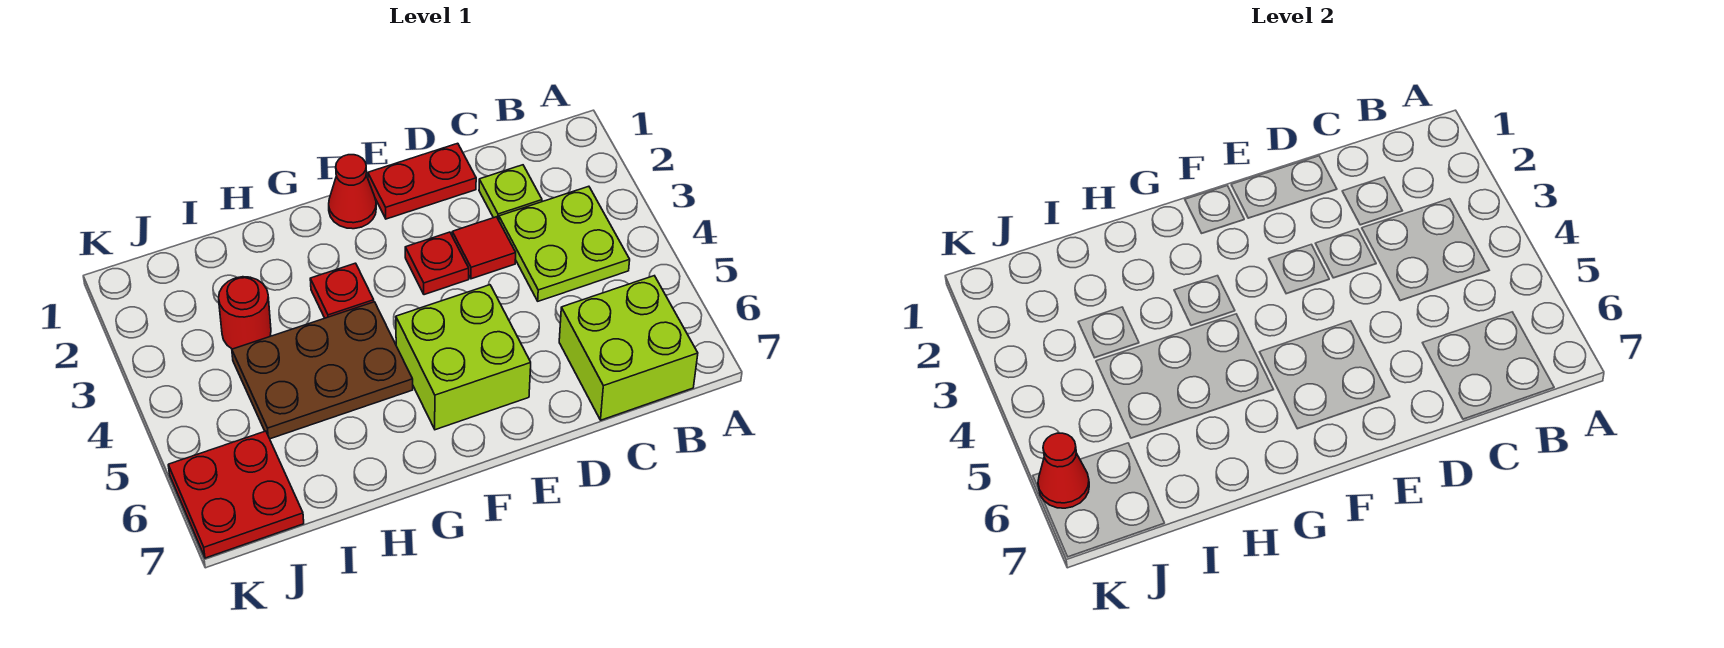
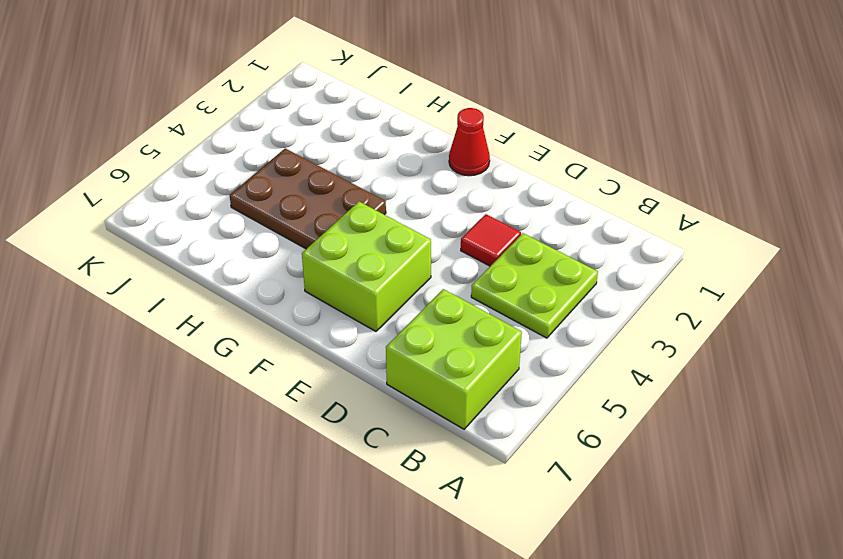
none -> lime 1x1 plate [479,165,542,220]
none -> red 1x2 plate [368,143,476,219]
none -> red 1x1 plate [405,232,469,295]

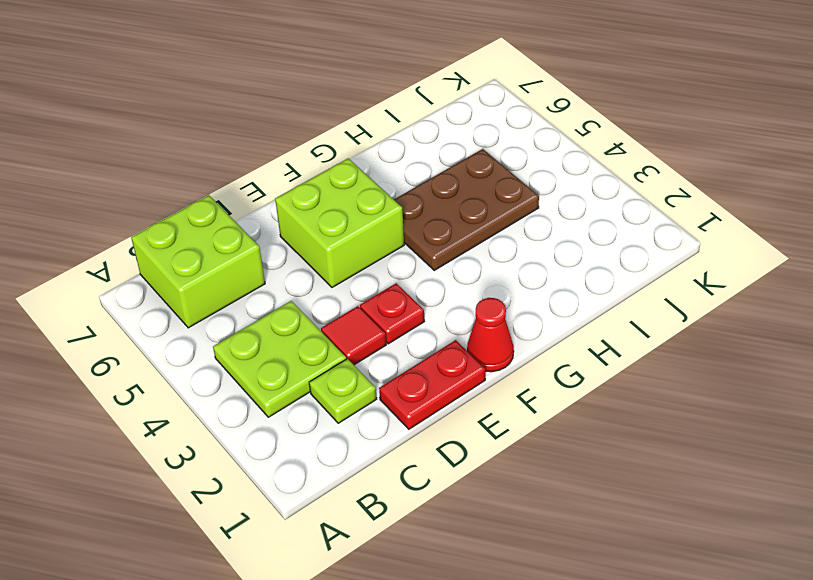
none -> red 1x1 plate [310,263,374,318]
none -> red 1x1 round brick [219,277,271,349]
none -> red 2x2 plate [168,431,304,558]

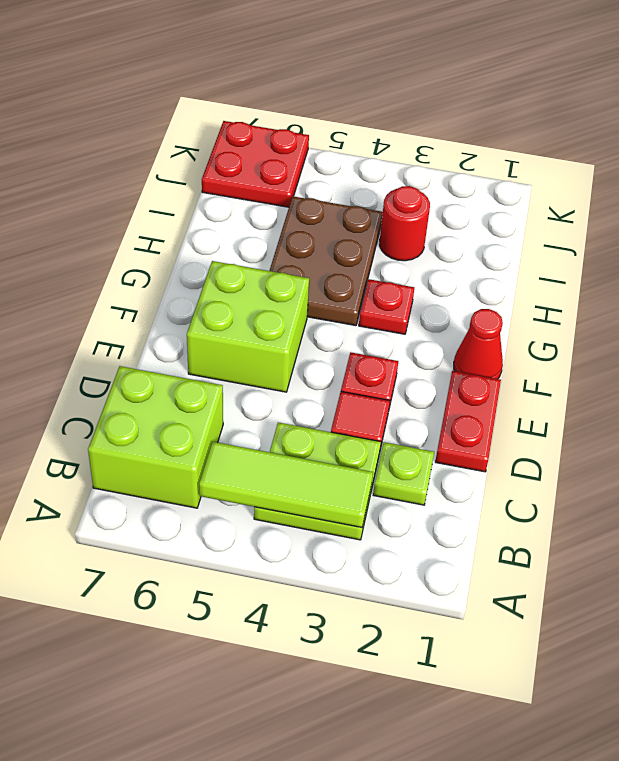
lime 1x3 tile [199,442,373,527] -> none
none -> red 1x1 cone [1038,433,1089,508]

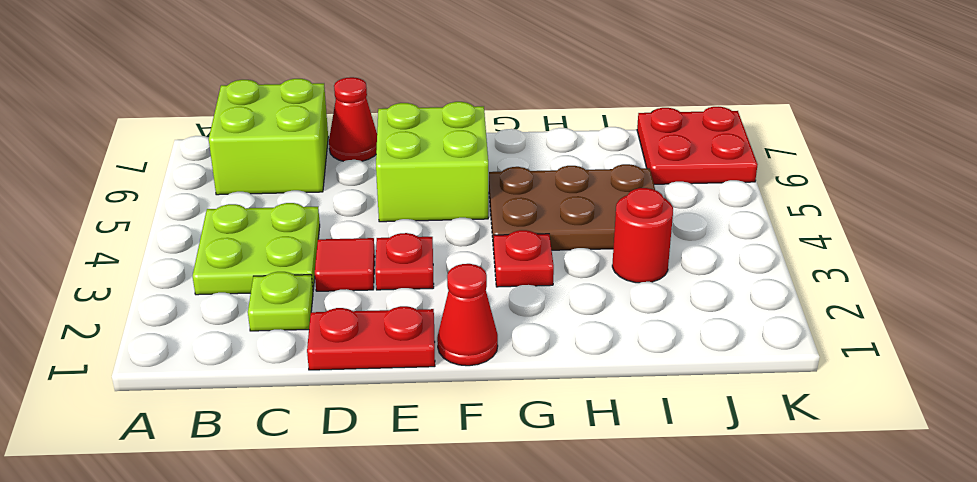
red 1x1 cone [329,77,377,161] -> red 1x1 cone moved to [1038,433,1089,508]

